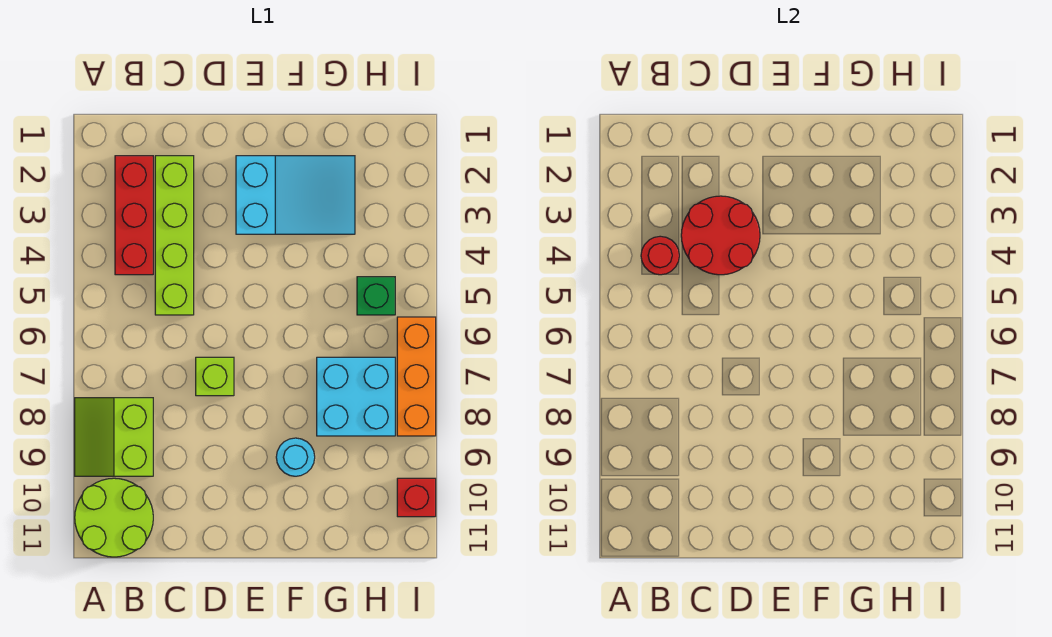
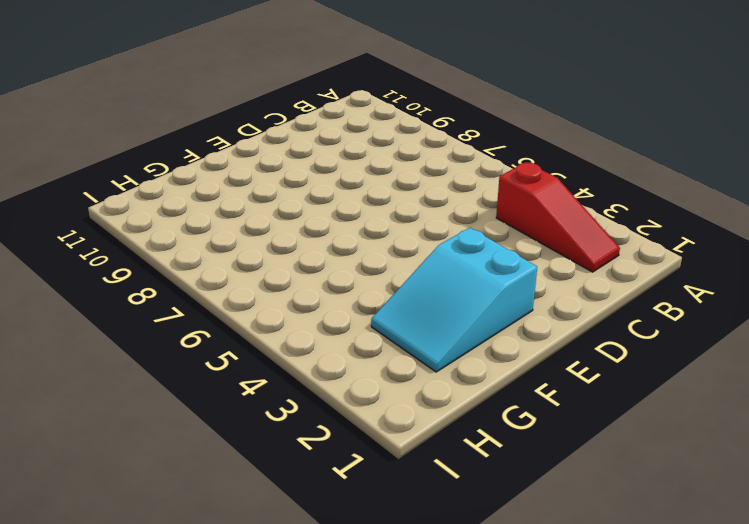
red 1x3 slope [496,162,620,272] -> red 1x3 brick [115,156,153,275]
none -> lime 2x2 slope [75,398,153,476]
none -> lime 2x2 round brick [75,478,153,557]
none -> lime 1x4 brick [155,156,194,315]

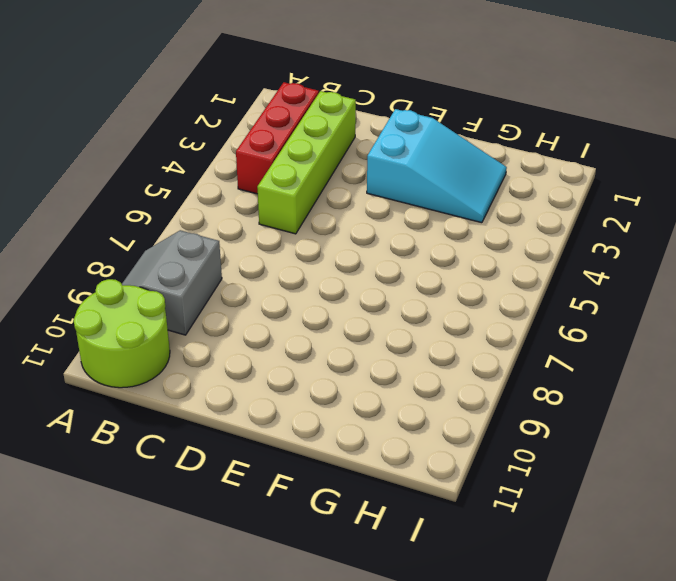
grey 2x2 slope [122,230,222,335] -> lime 2x2 slope [75,398,153,476]
none -> lime 1x1 brick [196,357,234,396]
none -> cyan 1x1 round brick [276,438,315,476]
none -> cyan 2x2 brick [317,357,395,436]

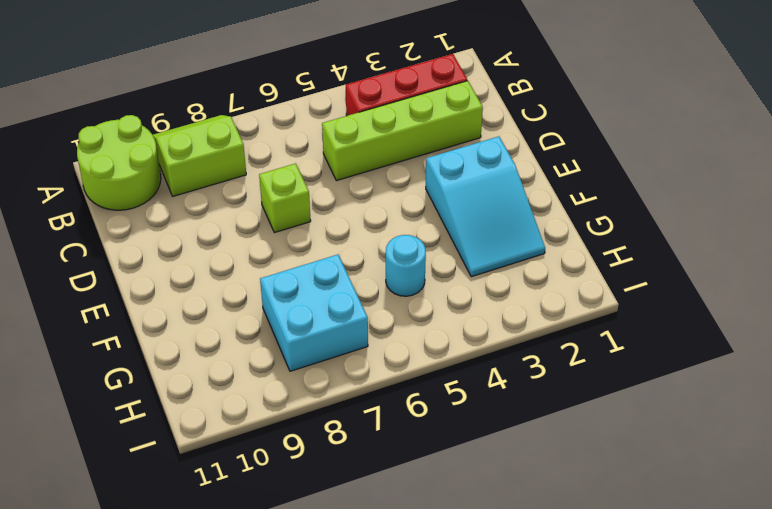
cyan 1x1 round brick [386,235,426,296] -> cyan 1x1 round brick moved to [276,438,315,476]
none -> green 1x1 brick [357,277,395,315]
none -> orange 1x3 brick [397,317,436,436]
none -> red 1x1 brick [397,478,436,517]

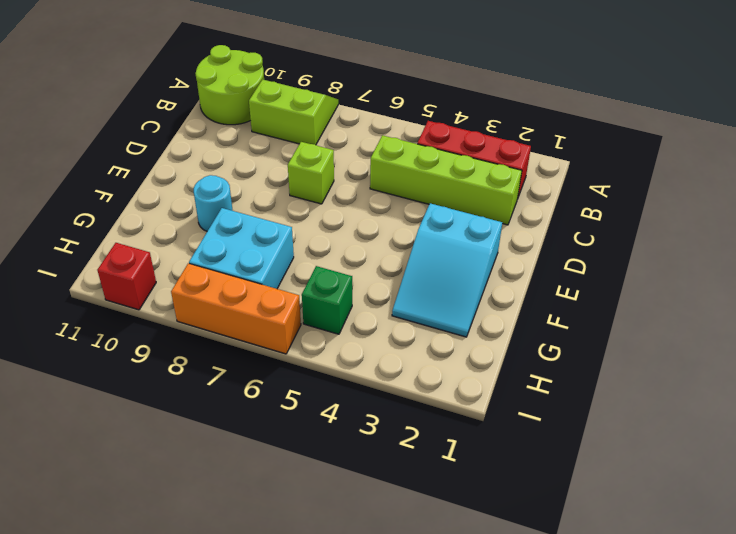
none -> red 1x1 round brick [641,236,679,275]
none -> red 2x2 round brick [681,196,760,275]

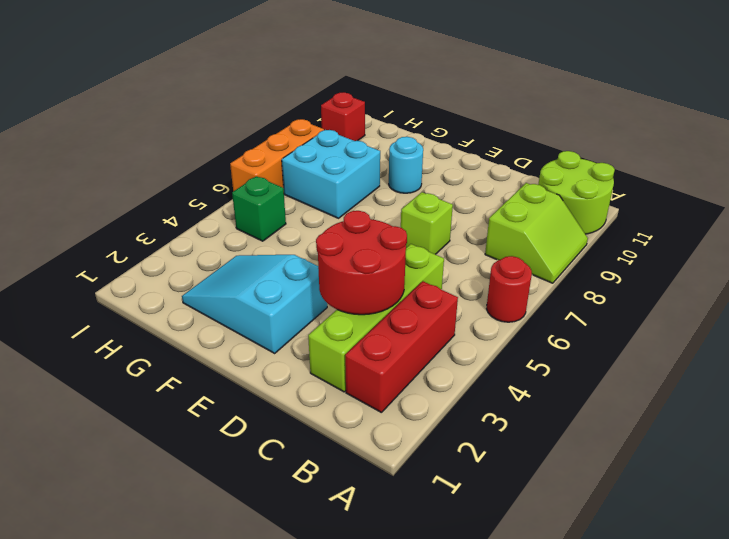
red 1x1 round brick [487,256,532,322] -> red 1x1 round brick moved to [641,236,679,275]

